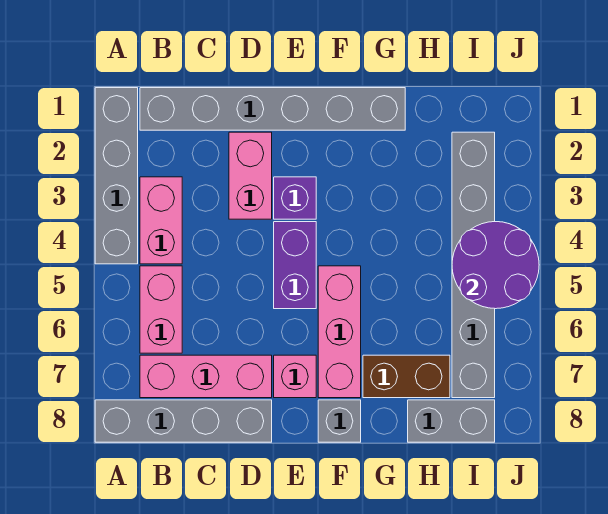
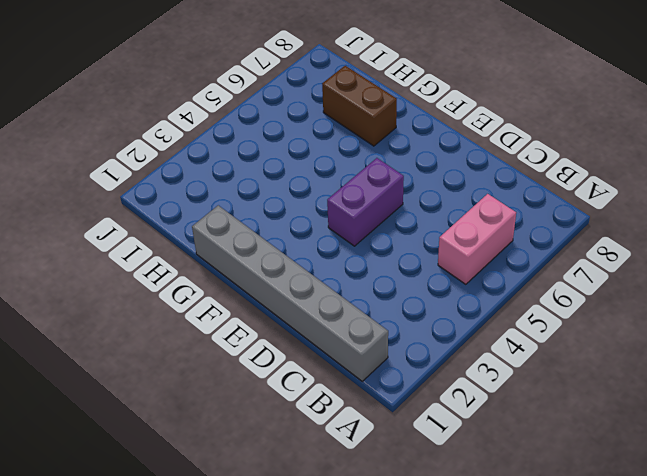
none -> grey 1x4 brick [95,88,138,264]
none -> grey 1x4 brick [95,400,272,442]
none -> pink 1x2 brick [140,177,182,264]

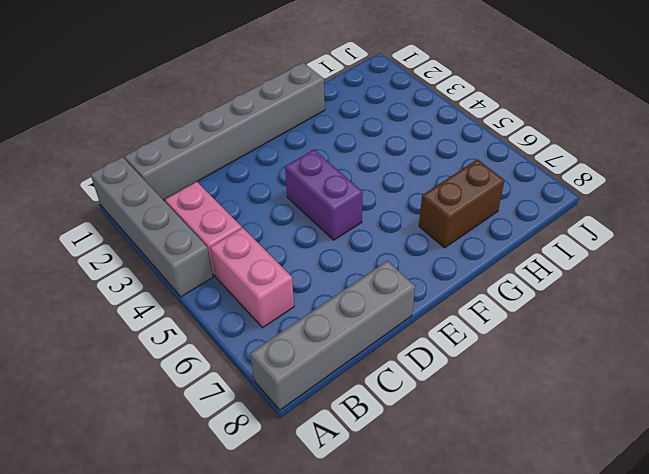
none -> pink 1x3 brick [140,355,272,398]
none -> pink 1x2 brick [229,132,272,219]
none -> purple 1x1 brick [274,177,316,219]

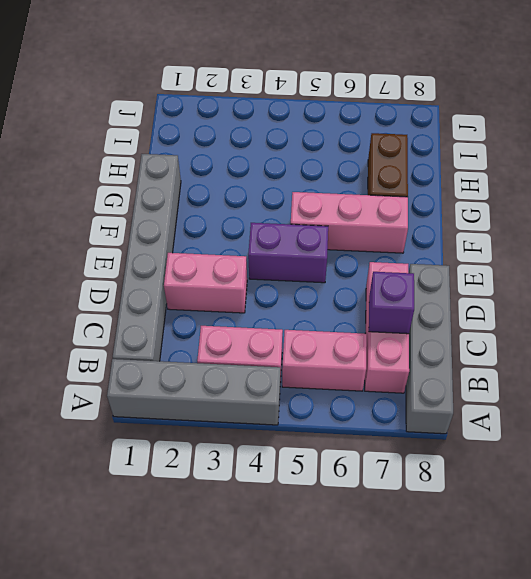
purple 1x1 brick [369,272,414,334] -> purple 1x1 brick moved to [274,177,316,219]
none -> pink 1x1 brick [274,355,316,398]
none -> grey 1x1 brick [318,400,361,442]
none -> grey 1x2 brick [408,400,495,442]

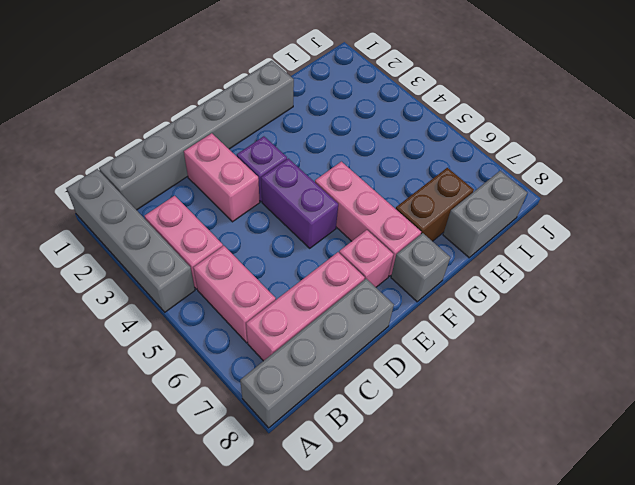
none -> grey 1x6 brick [452,132,495,398]
none -> purple 2x2 round brick [452,222,539,309]

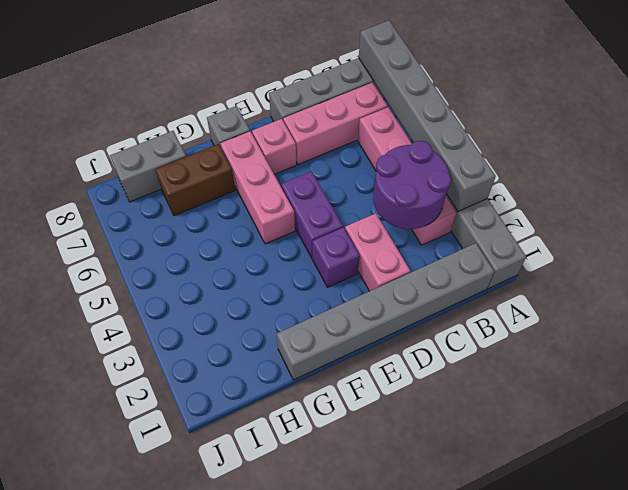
grey 1x6 brick [359,21,496,211] -> grey 1x6 brick moved to [452,132,495,398]
purple 2x2 round brick [373,141,451,229] -> purple 2x2 round brick moved to [452,222,539,309]

